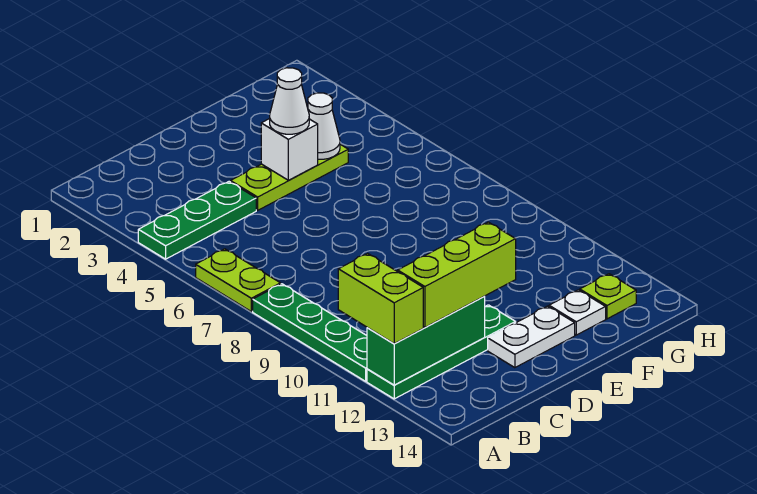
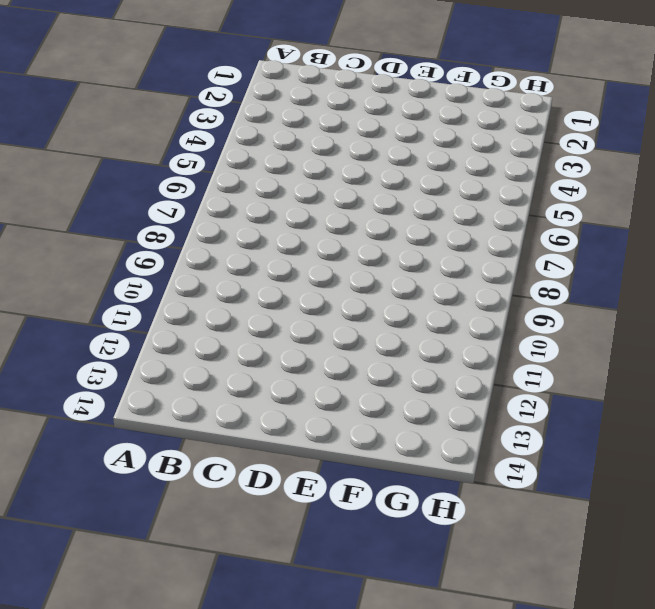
none -> green 1x3 plate [138,182,256,259]
none -> lime 1x2 plate [196,249,281,311]
none -> green 1x4 plate [253,284,367,381]

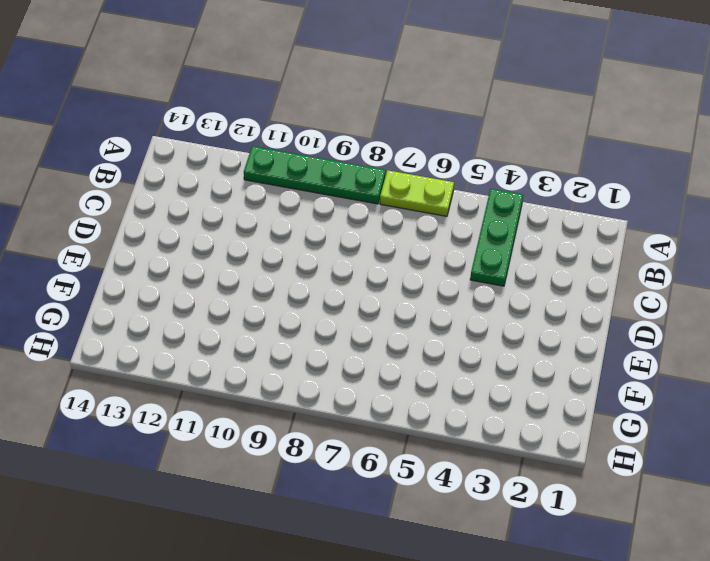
none -> green 1x4 plate [367,305,516,399]
none -> lime 1x3 plate [231,144,348,210]
none -> white 1x2 plate [488,306,575,368]

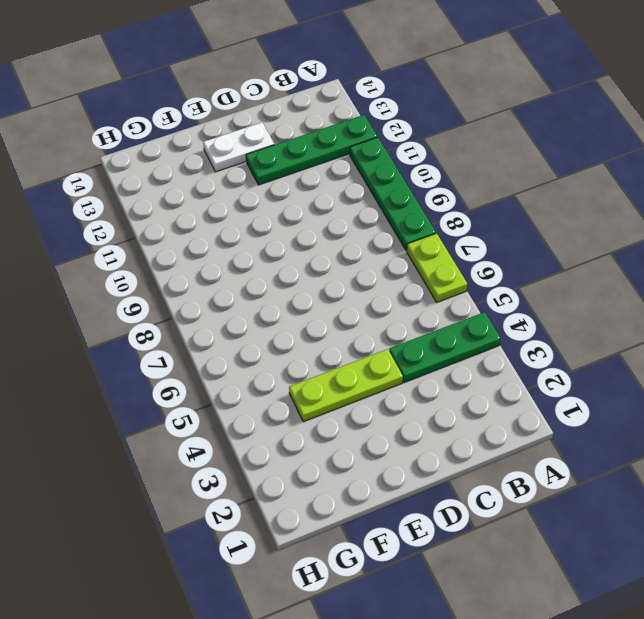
none -> white 1x1 plate [549,290,606,335]
none -> lime 1x1 plate [580,274,636,319]
none -> green 1x3 brick [367,296,485,385]

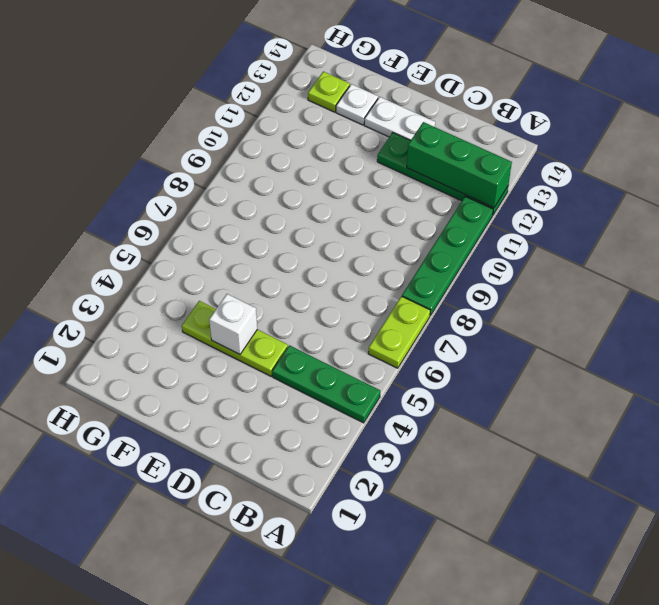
none -> white 1x1 cone [308,93,340,159]
none -> lime 1x2 brick [338,253,423,344]
none -> lime 1x3 brick [398,222,516,327]

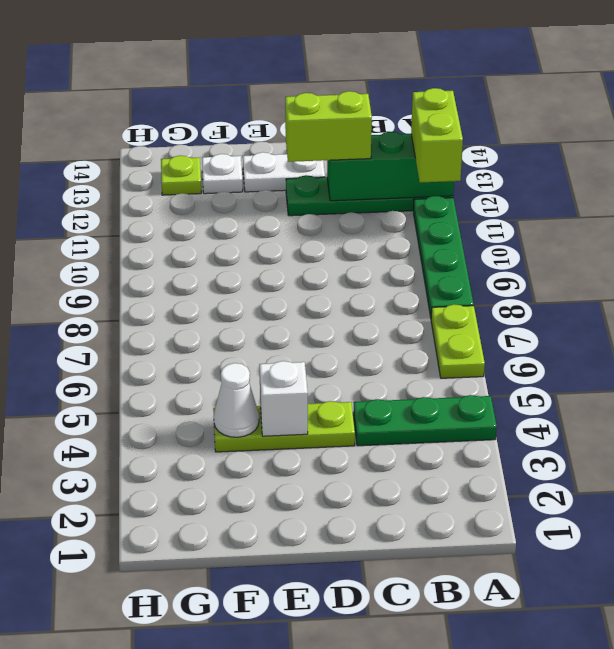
lime 1x2 brick [285,91,372,162] -> lime 1x3 brick [398,222,516,327]
none -> white 1x1 cone [270,68,309,134]

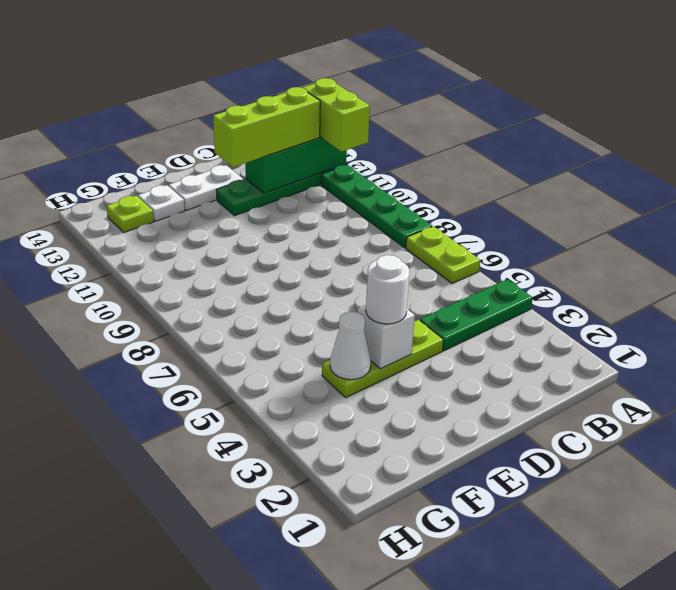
white 1x1 round brick [366,255,410,324] -> white 1x1 cone [270,68,309,134]

